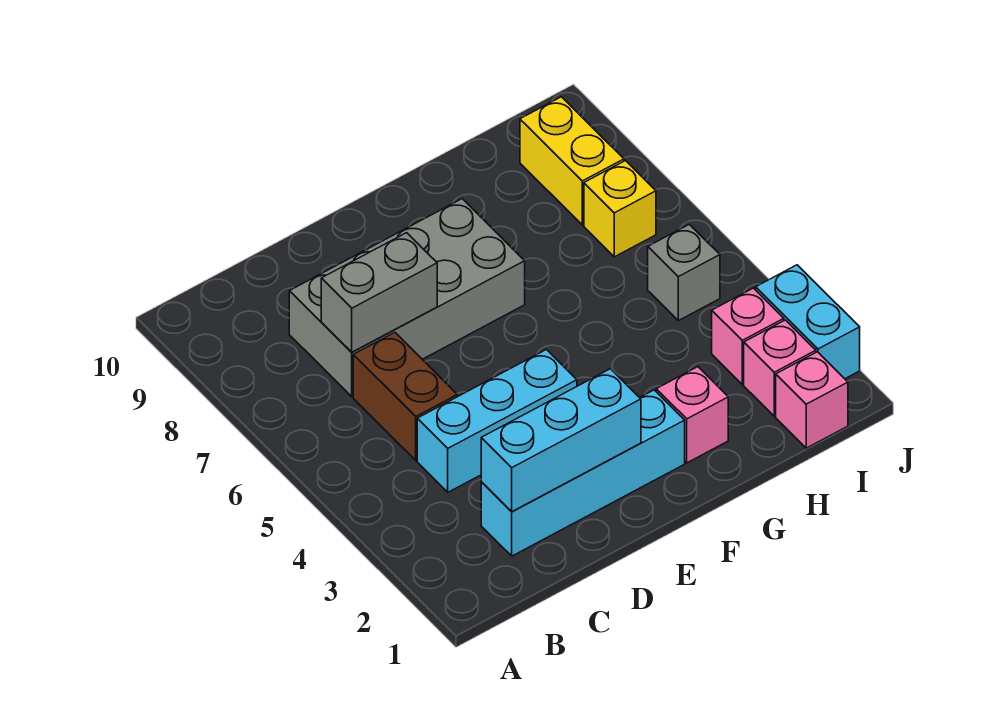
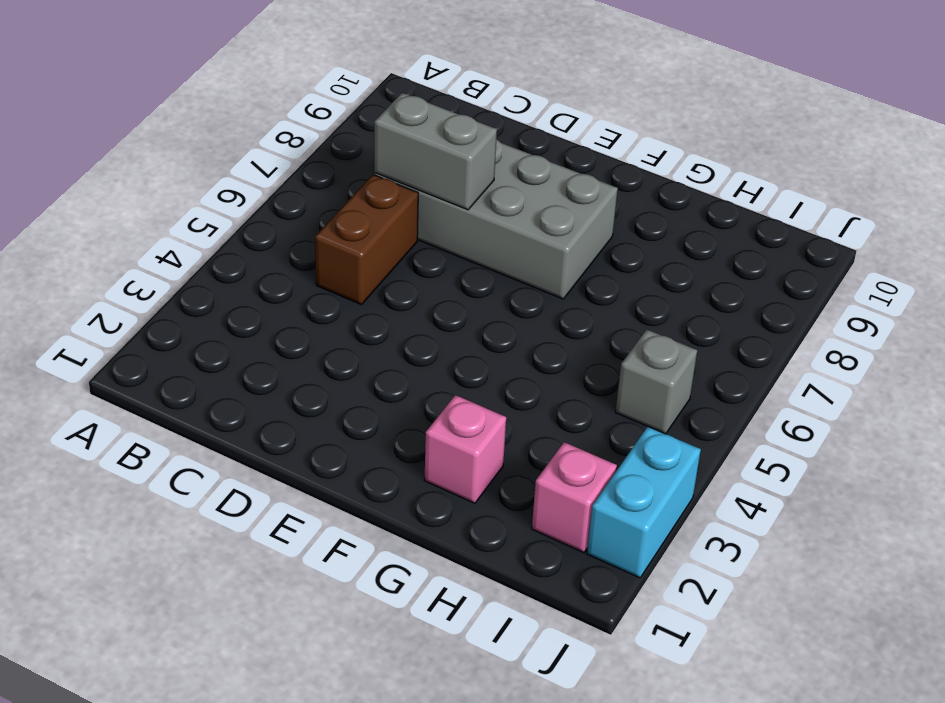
none -> cyan 1x4 brick [481,390,685,556]
none -> cyan 1x3 brick [417,350,577,492]
none -> pink 1x1 brick [776,352,848,448]

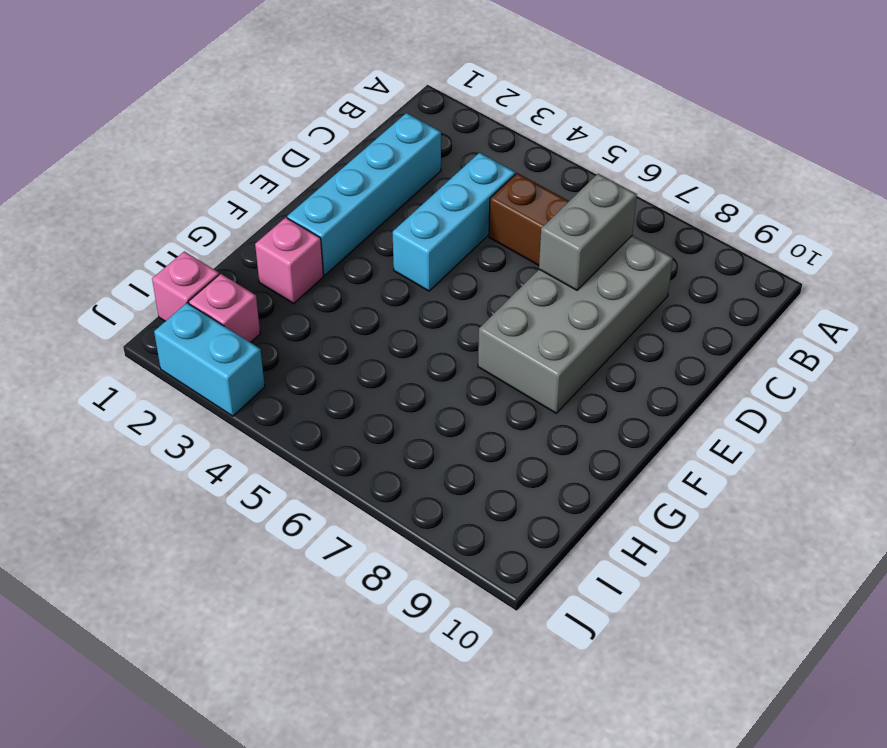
none -> pink 1x1 brick [712,288,784,384]
none -> grey 1x1 brick [648,224,720,321]
none -> yellow 1x1 brick [584,161,656,257]

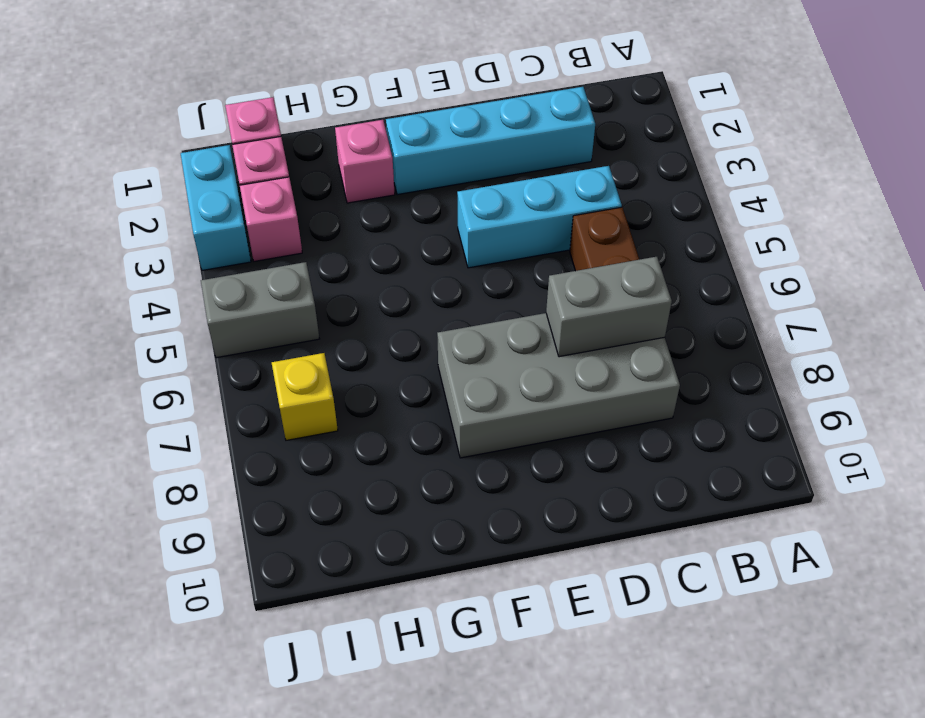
grey 1x2 brick [201,262,319,358] -> grey 1x1 brick [648,224,720,321]
none -> yellow 1x2 brick [520,97,624,225]
none -> cyan 1x3 brick [481,369,641,512]

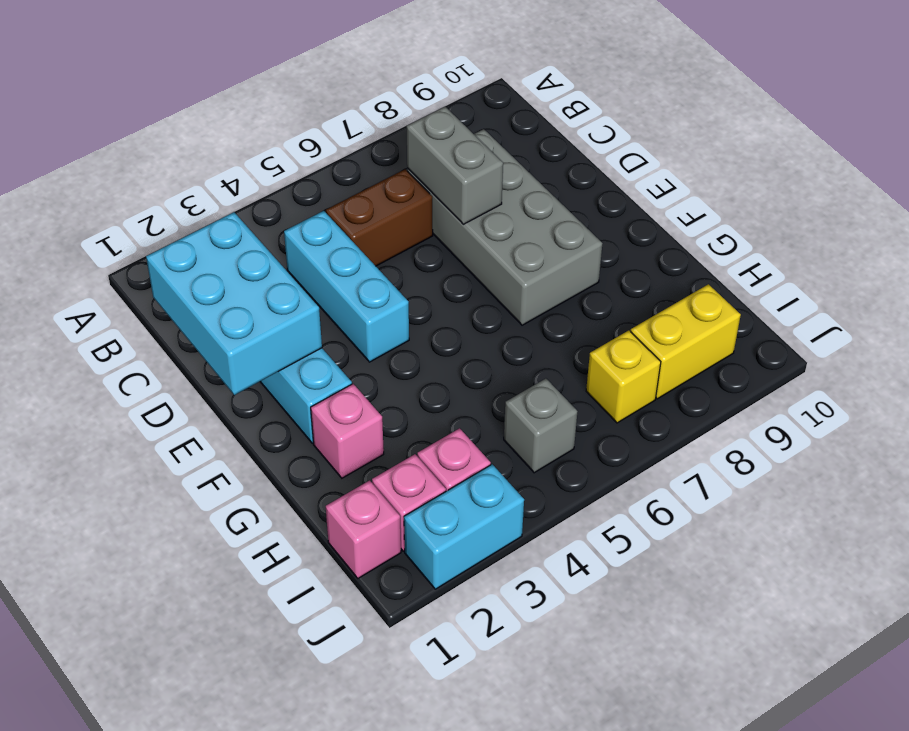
cyan 2x3 brick [146,212,322,395] -> cyan 1x3 brick [481,369,641,512]

